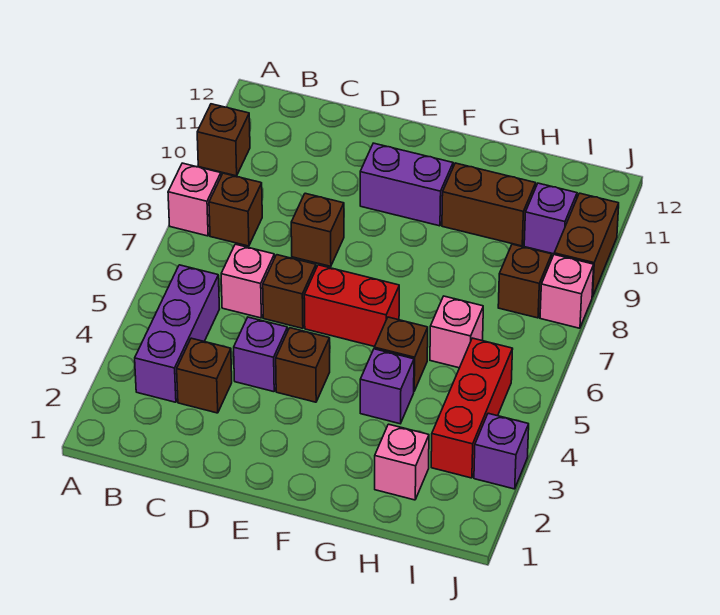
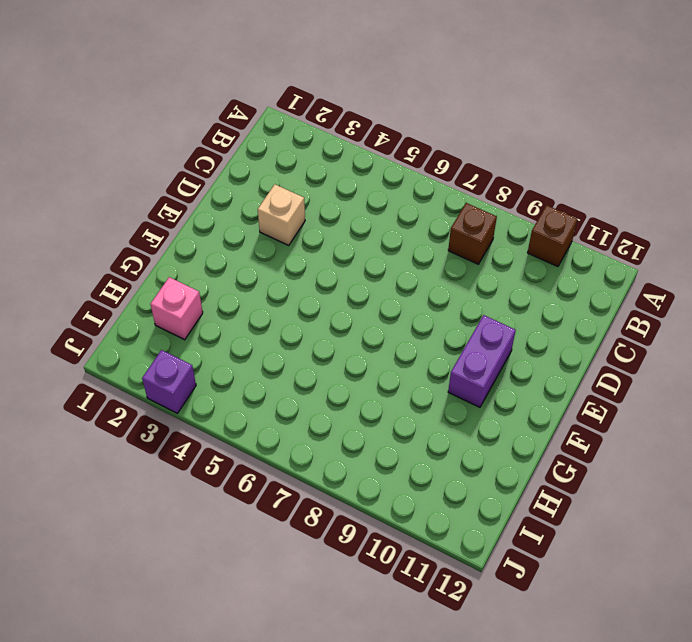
tan 1x1 brick [258,184,305,245] -> none
none -> pink 1x1 brick [168,163,221,236]
none -> purple 1x3 brick [135,265,219,402]
none -> brown 1x1 brick [177,338,232,413]

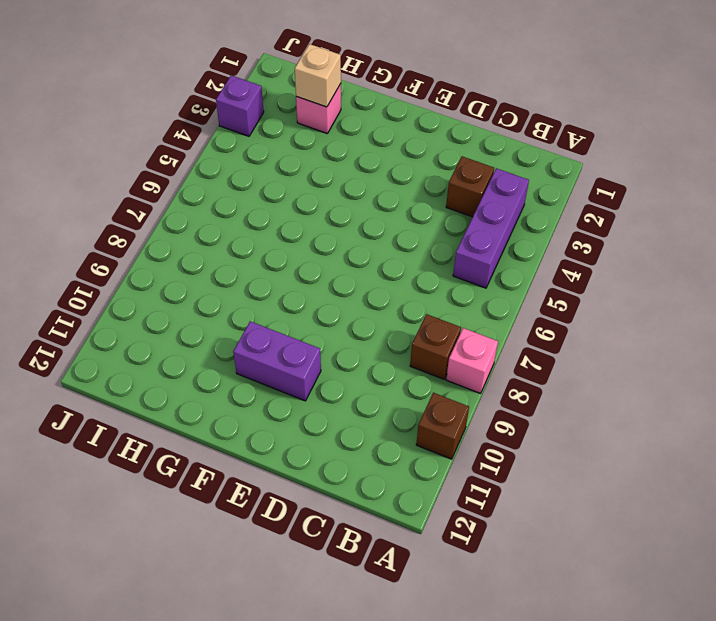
tan 1x1 brick [295,44,341,107] -> none
none -> pink 1x1 brick [221,244,274,318]
none -> purple 1x1 brick [234,317,288,392]
none -> brown 1x1 brick [263,255,316,328]

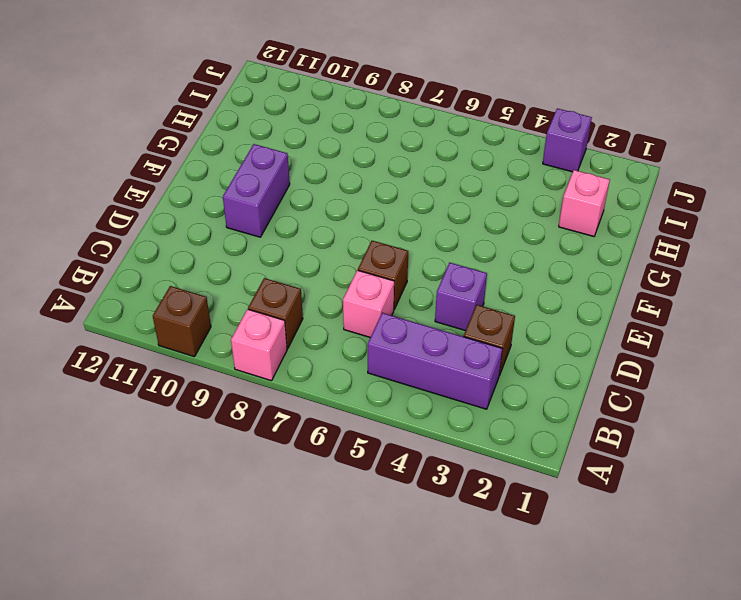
none -> brown 1x1 brick [291,193,344,266]
none -> brown 1x1 brick [276,328,330,402]
none -> red 1x2 brick [304,265,399,347]

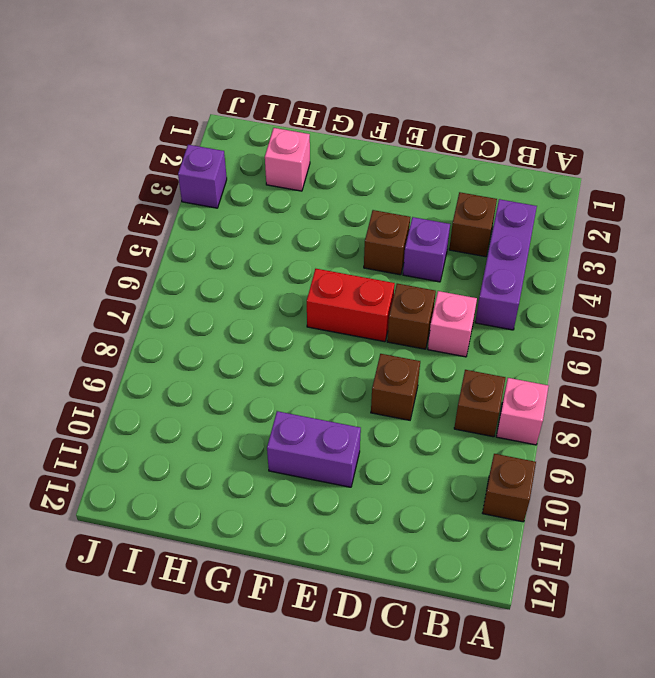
none -> purple 1x1 brick [360,349,414,424]
none -> brown 1x1 brick [374,317,428,391]
none -> brown 1x2 brick [442,163,536,246]

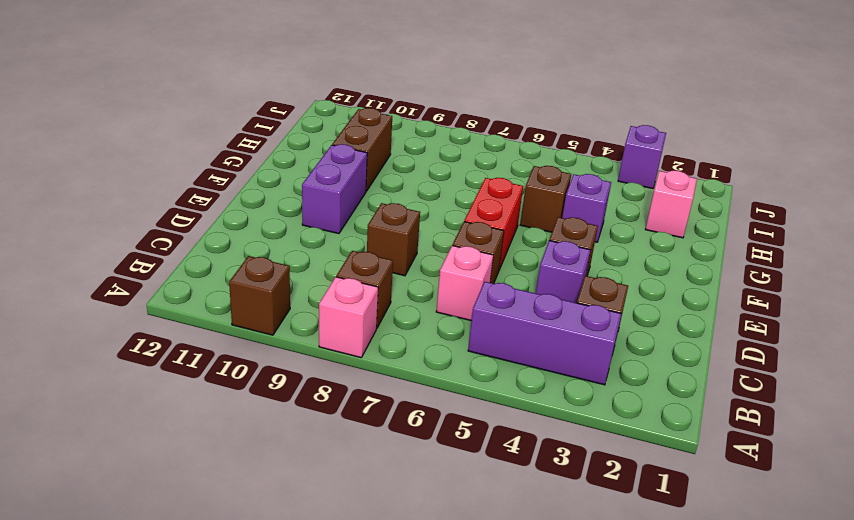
none -> pink 1x1 brick [430,296,483,368]
none -> red 1x3 brick [431,338,513,478]
none -> brown 1x1 brick [498,244,552,318]

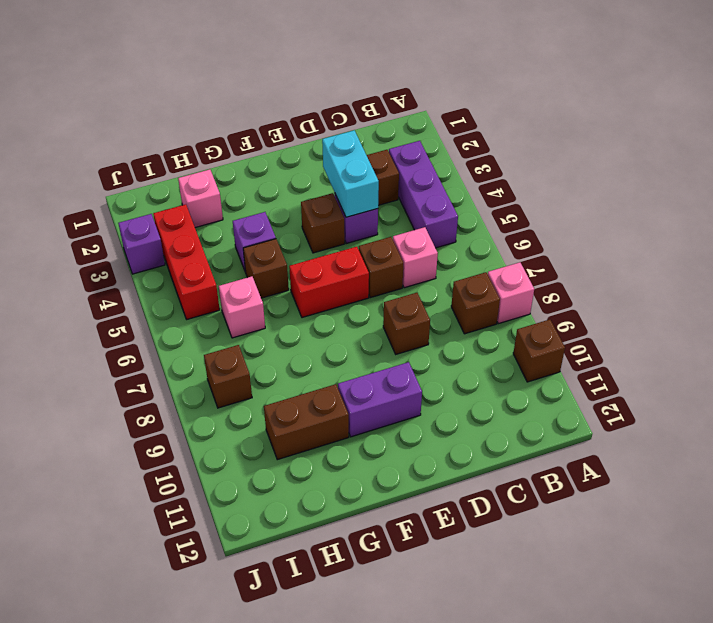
cyan 1x2 brick [322,130,379,217] -> none
none -> purple 1x1 brick [524,183,577,254]
none -> pink 1x1 brick [540,255,594,328]
none -> brown 1x2 brick [554,193,619,297]

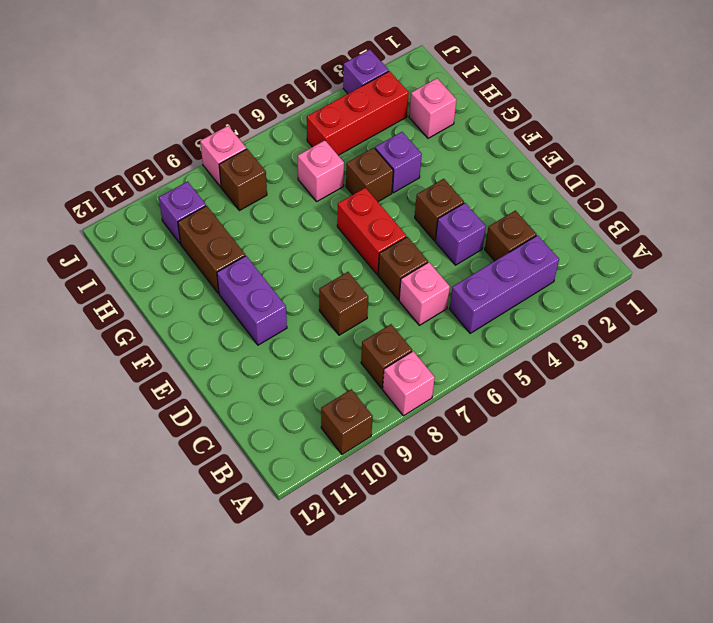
none -> brown 1x2 brick [554,193,619,297]

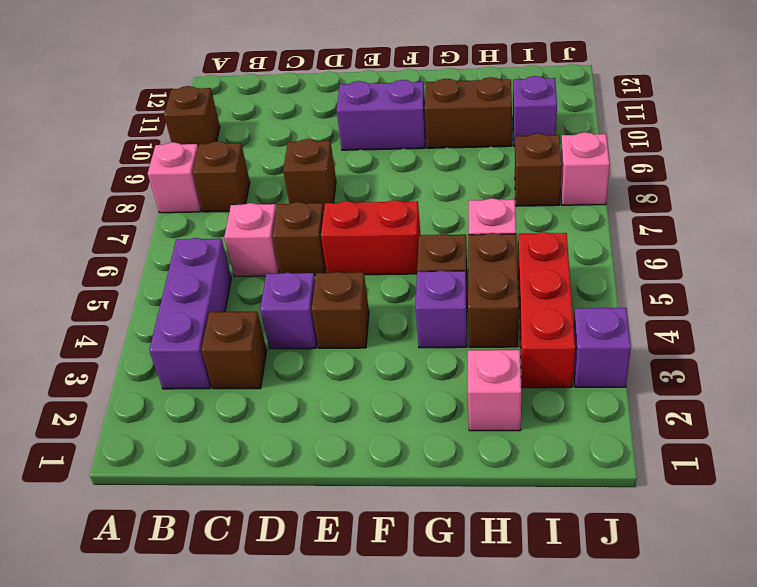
brown 1x2 brick [468,233,519,347] -> brown 1x2 brick moved to [554,193,619,297]

